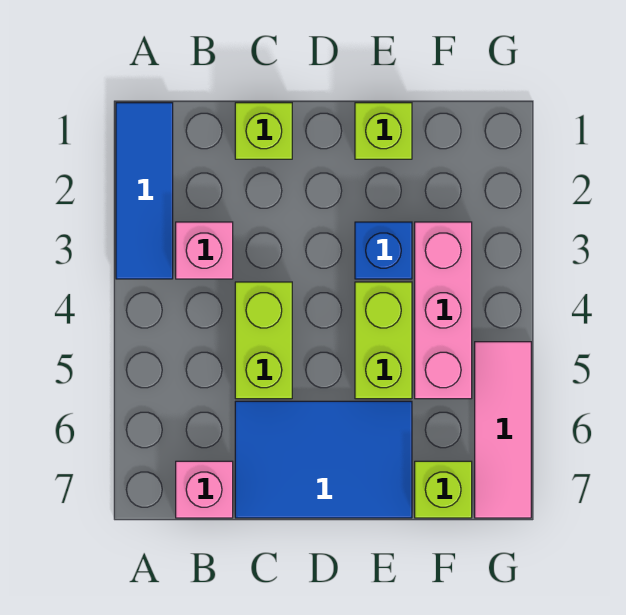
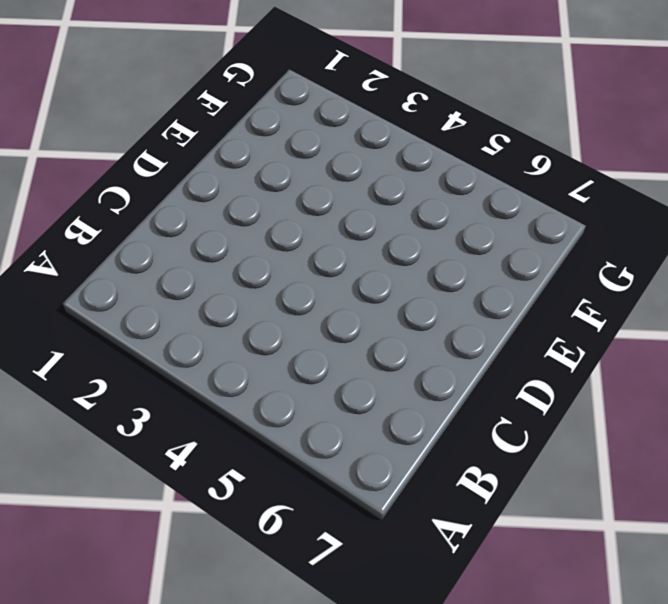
none -> blue 1x3 tile [116,103,173,279]
none -> pink 1x1 brick [176,222,233,279]
none -> pink 1x1 brick [176,461,233,518]

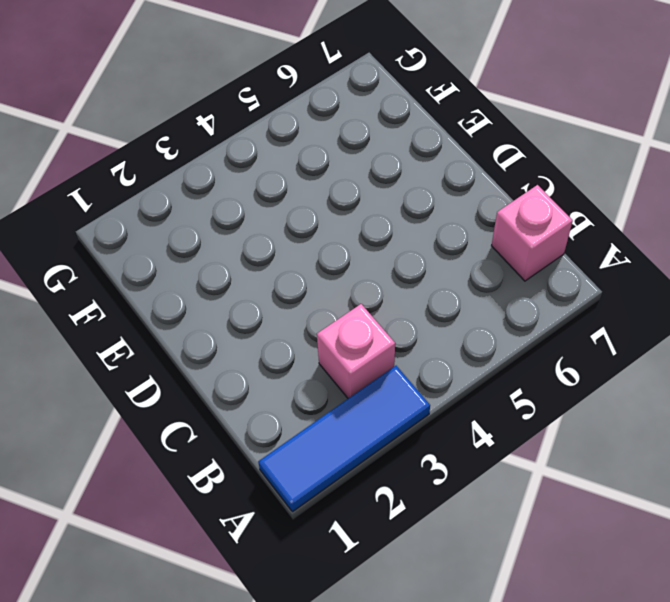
none -> lime 1x1 brick [235,103,292,159]
none -> lime 1x2 brick [235,282,292,399]
none -> blue 2x3 tile [235,401,412,518]

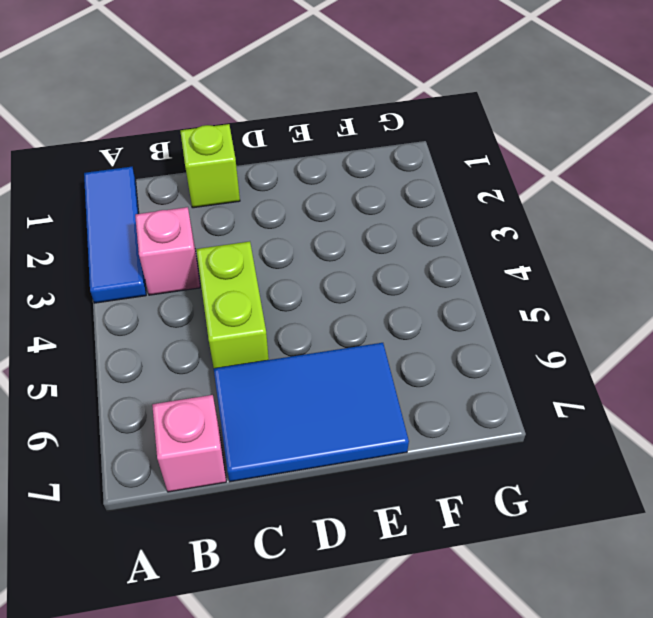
none -> lime 1x1 brick [355,103,412,159]
none -> blue 1x1 brick [355,222,412,279]
none -> lime 1x2 brick [355,282,412,399]

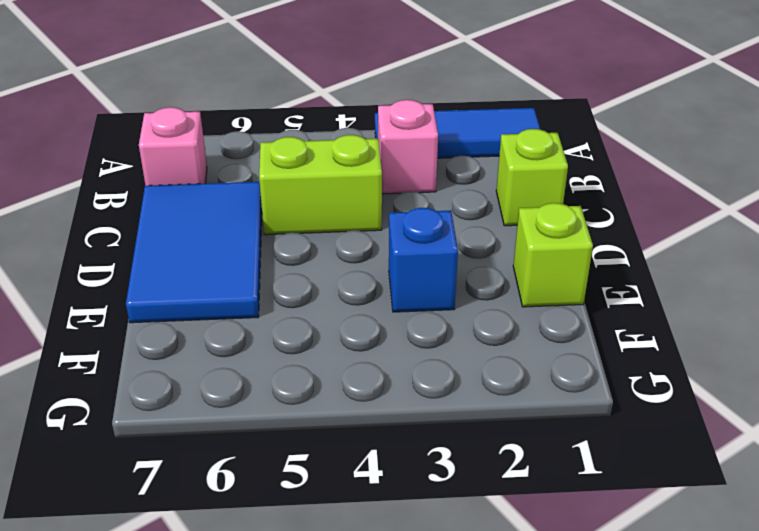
none -> lime 1x2 brick [355,282,412,399]
none -> pink 1x3 brick [415,222,472,399]
none -> lime 1x1 brick [415,461,472,518]

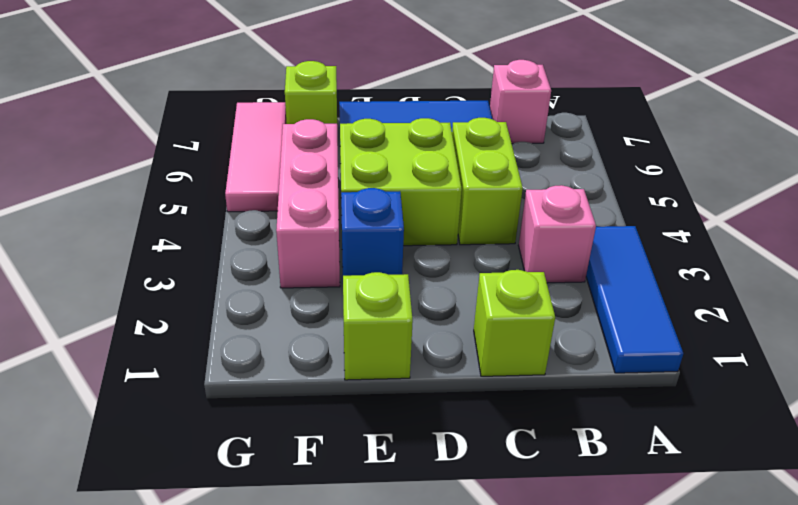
lime 2x2 brick [340,118,462,246] -> lime 1x2 brick [355,282,412,399]

